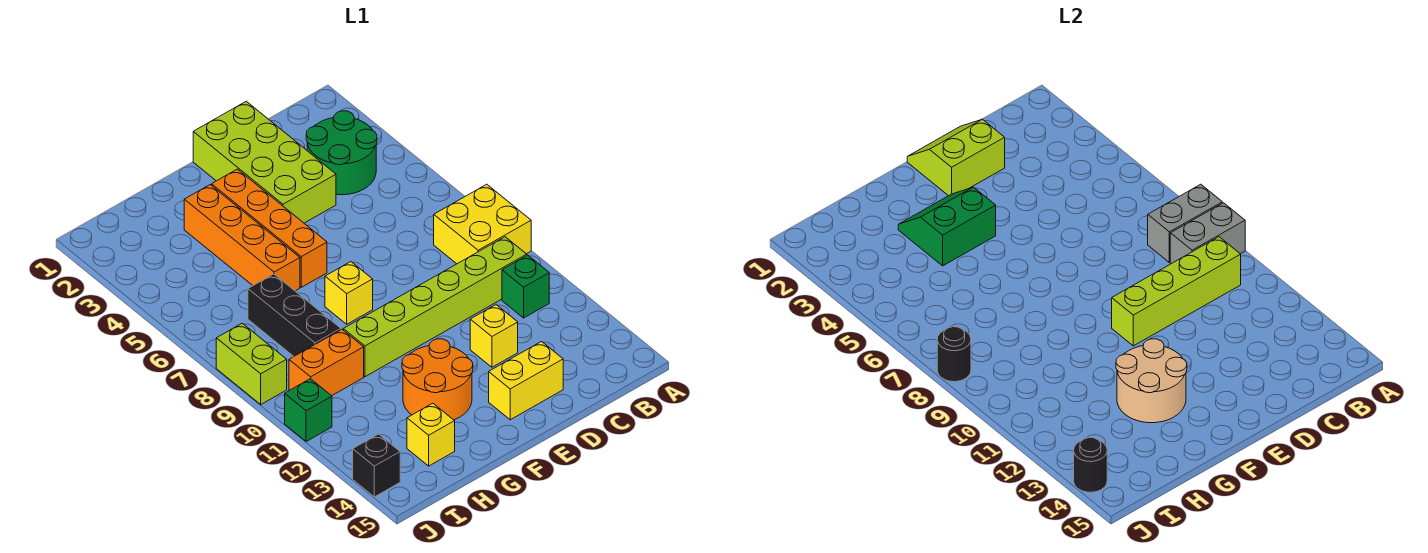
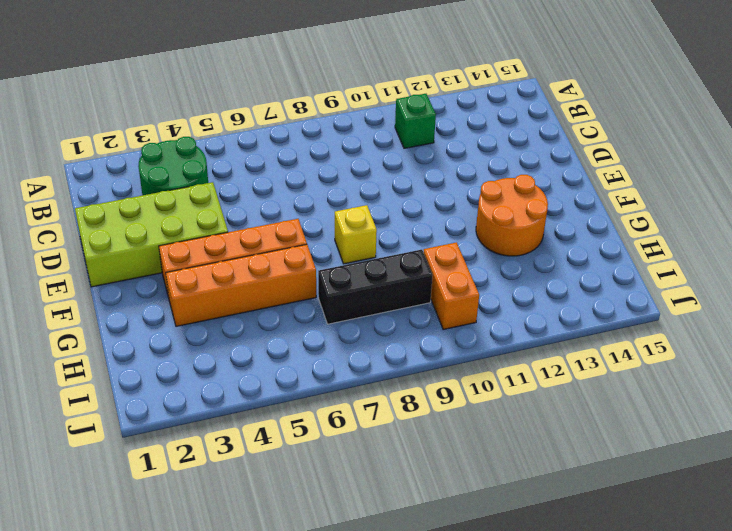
none -> yellow 2x2 brick [434,184,531,264]
none -> lime 1x6 brick [343,237,527,377]
none -> yellow 1x1 brick [470,305,518,367]

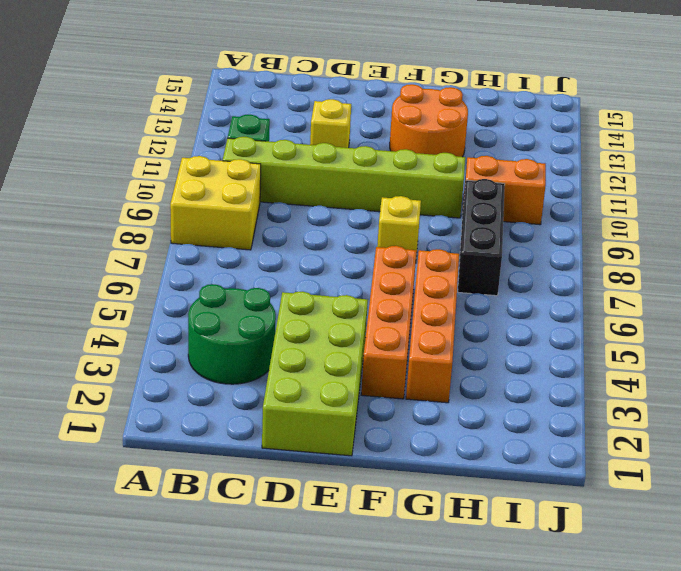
none -> yellow 1x2 brick [489,342,563,420]
none -> yellow 1x1 brick [407,403,455,466]
none -> lime 1x2 brick [216,323,287,404]

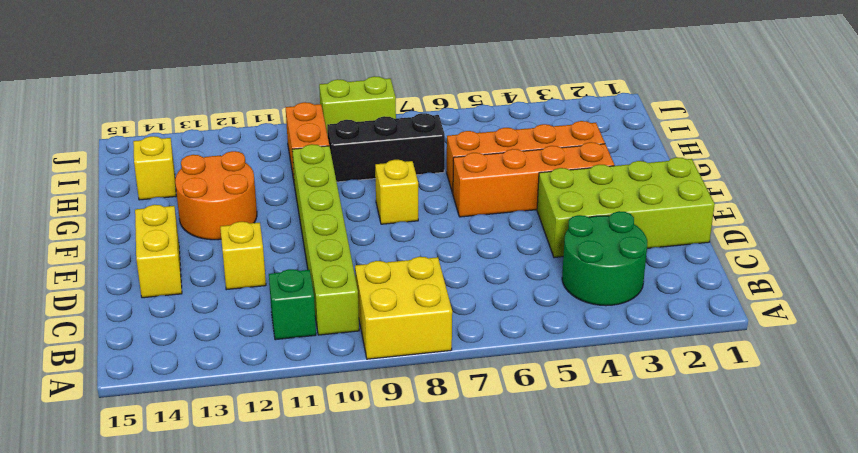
none -> green 1x1 brick [285,379,332,442]
none -> black 1x1 brick [353,434,400,497]
none -> grey 1x2 brick [1148,184,1222,263]

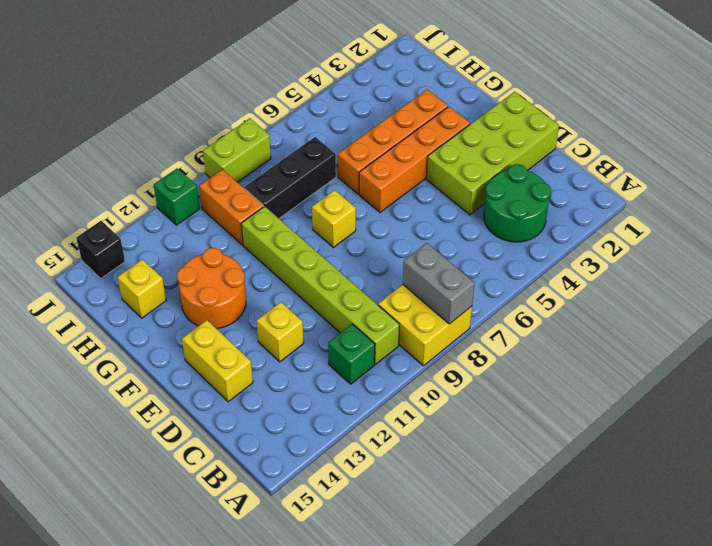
none -> grey 1x2 brick [1170,203,1245,264]
none -> lime 1x4 brick [1112,237,1241,346]
none -> lime 2x2 slope [907,119,1005,196]

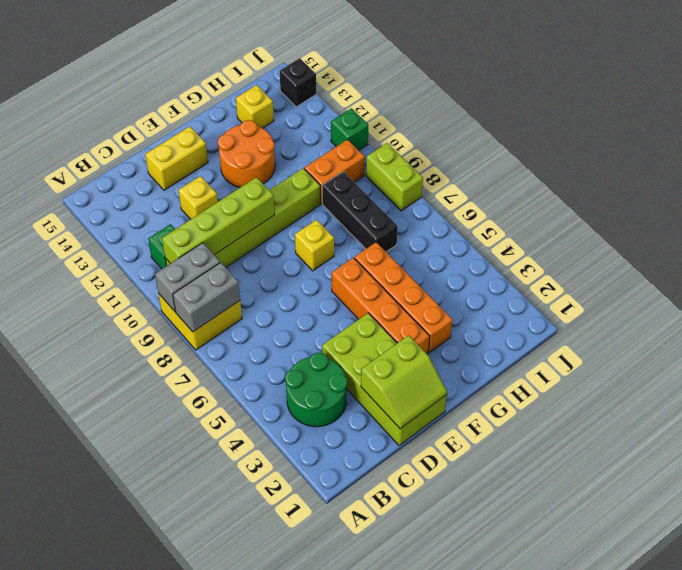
none -> green 2x2 slope [898,187,996,266]
none -> tan 2x2 round brick [1116,339,1187,423]
none -> black 1x1 round brick [937,327,971,382]

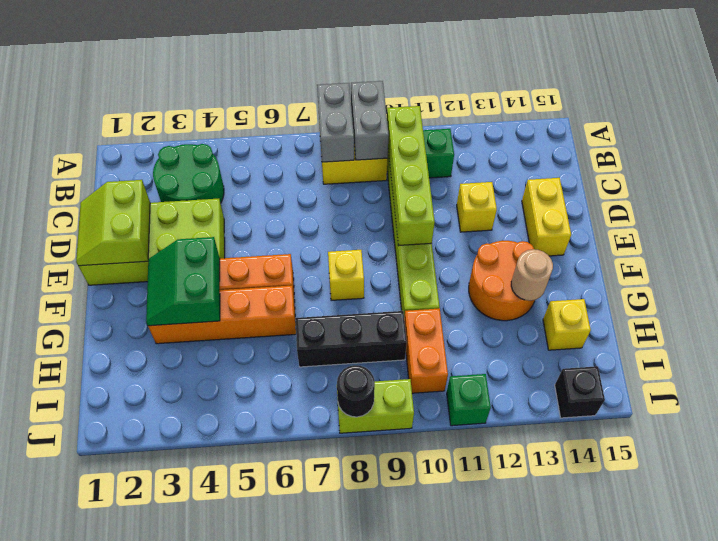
tan 1x1 round brick [511,249,553,301] -> tan 2x2 round brick [1116,339,1187,423]
none -> black 1x1 round brick [1074,438,1107,492]

